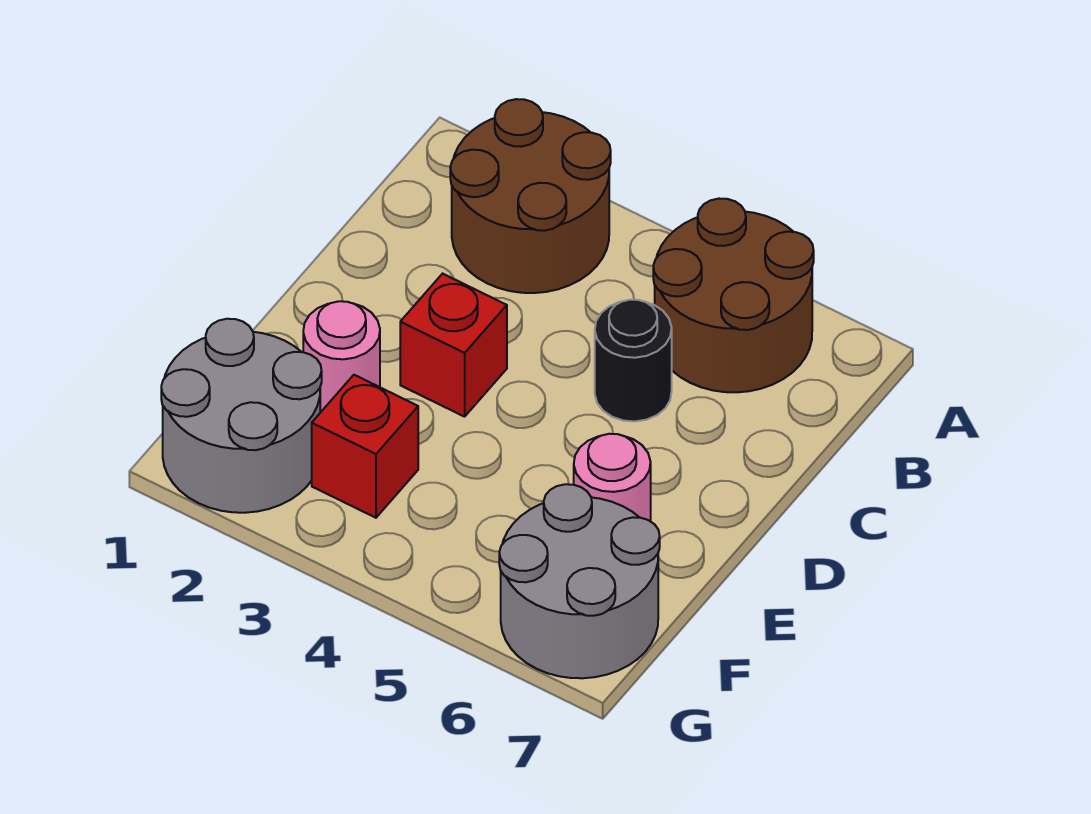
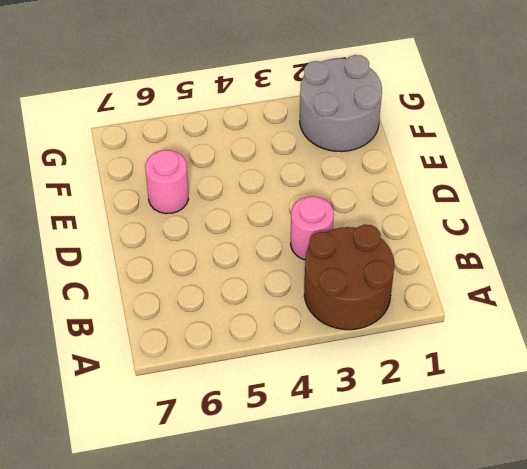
pink 1x1 round brick [291,196,334,260] -> pink 1x1 round brick moved to [303,301,380,413]
none -> brown 2x2 round brick [653,199,814,392]
none -> black 1x1 round brick [595,300,672,421]

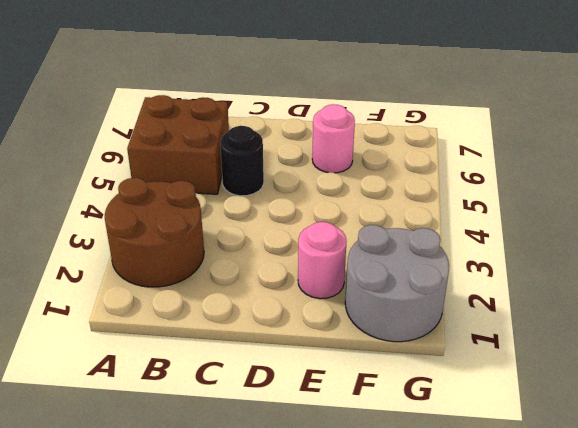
brown 2x2 brick [127,95,229,194] -> brown 2x2 round brick [653,199,814,392]
none -> red 1x1 brick [400,274,507,417]
none -> red 1x1 brick [312,375,418,518]

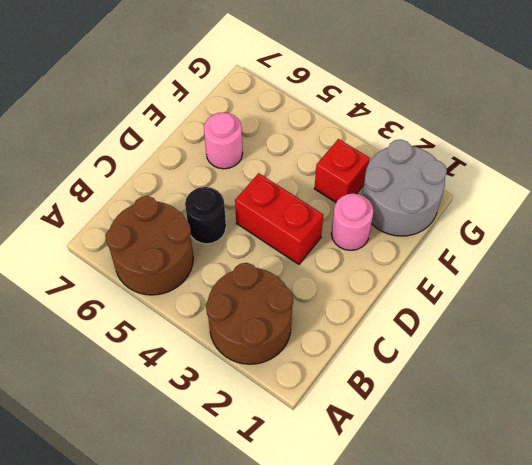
red 1x2 brick [235,173,323,264] -> red 1x1 brick [400,274,507,417]
none -> grey 2x2 round brick [499,484,660,678]

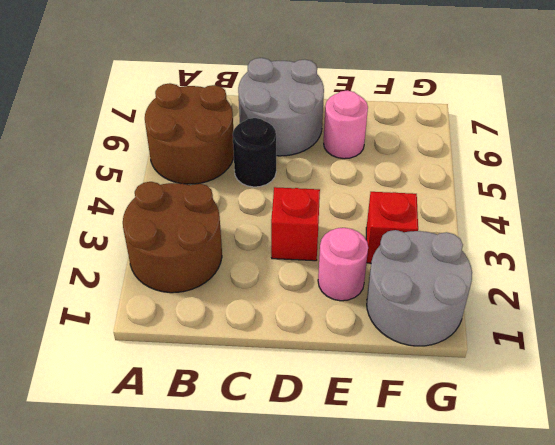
grey 2x2 round brick [238,58,324,156] -> grey 2x2 round brick moved to [499,484,660,678]

